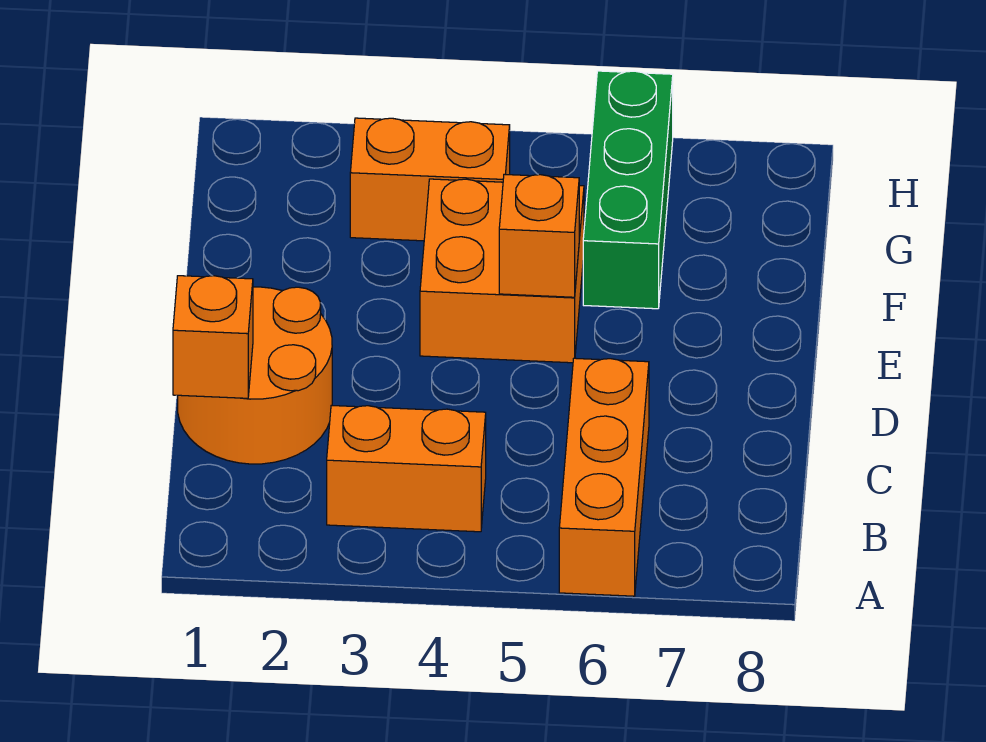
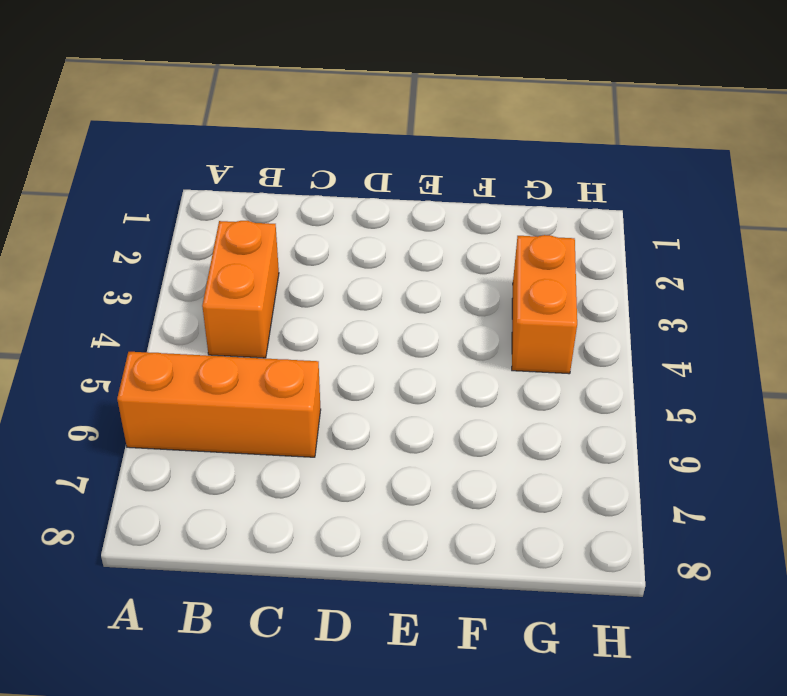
none -> orange 2x2 round brick [178,287,332,464]
none -> orange 2x2 brick [420,179,584,363]

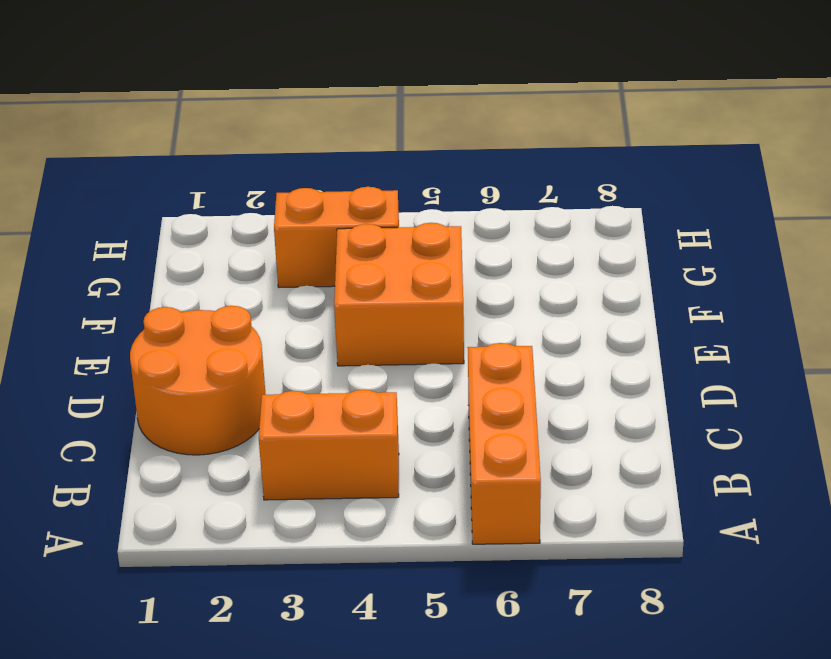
none -> green 1x3 brick [583,71,673,309]
none -> orange 1x1 brick [173,276,253,398]

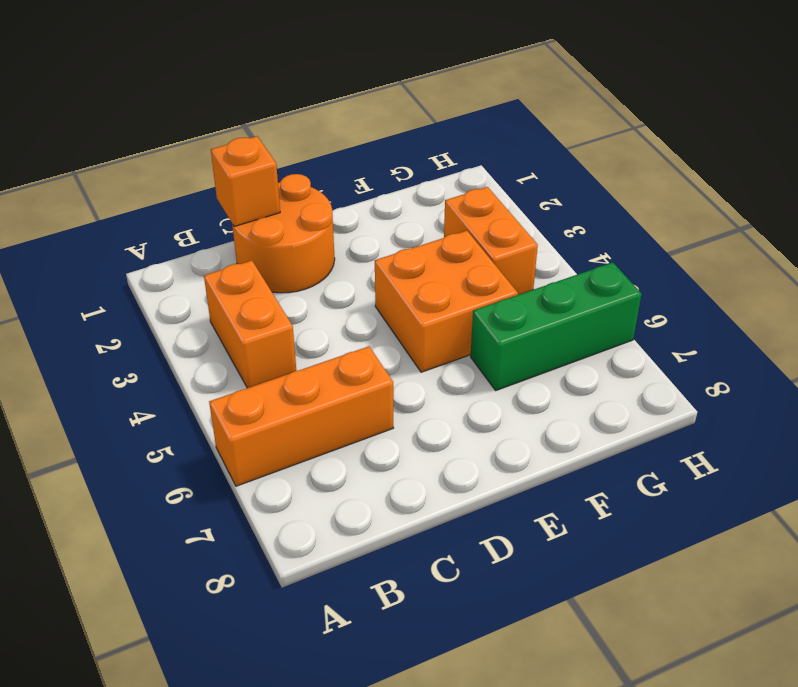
none -> orange 1x1 brick [499,174,579,297]

